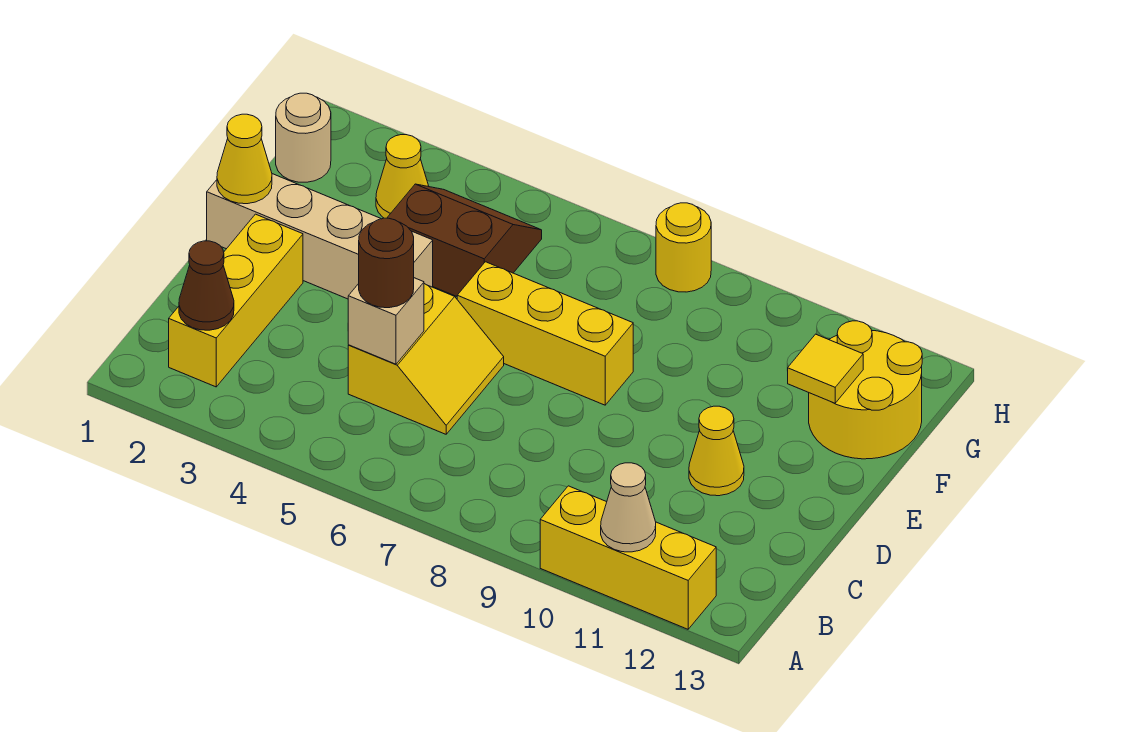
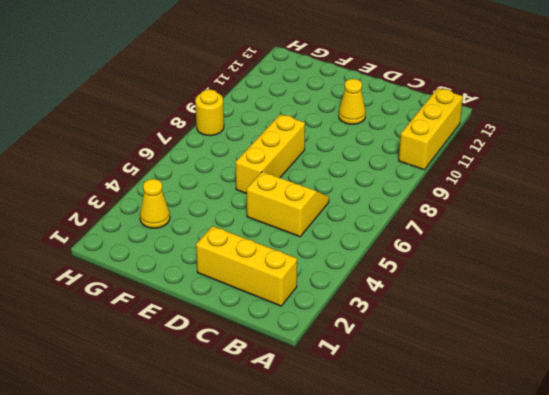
none -> tan 1x4 brick [207,174,433,299]
none -> brown 2x2 slope [387,184,542,296]
none -> yellow 2x2 round brick [809,321,922,459]

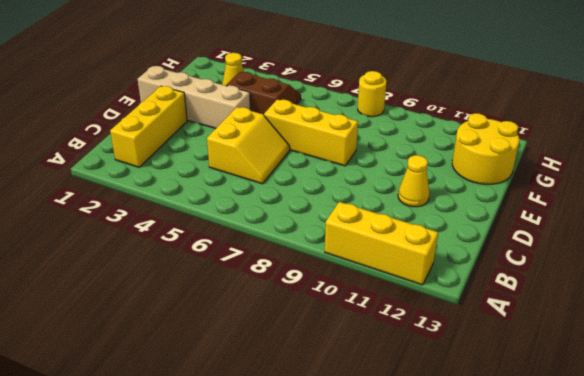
none -> tan 1x1 round brick [276,93,331,182]
none -> tan 1x1 cone [601,463,656,552]
none -> brown 1x1 cone [179,241,234,330]

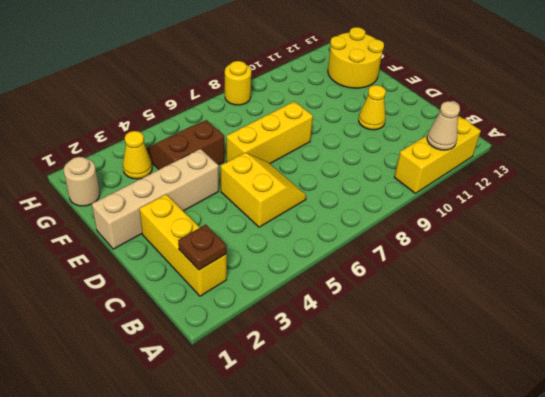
brown 1x1 plate [178,225,227,270] -> brown 1x1 cone [179,241,234,330]
none -> tan 1x1 brick [348,278,424,364]
none -> yellow 1x1 cone [217,114,272,204]
none -> yellow 1x1 tile [788,334,863,403]

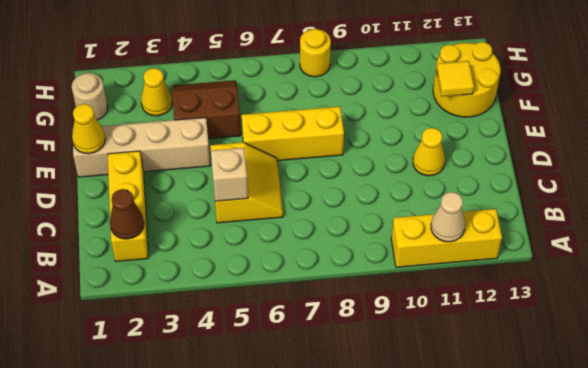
none -> brown 1x1 round brick [359,218,414,308]

